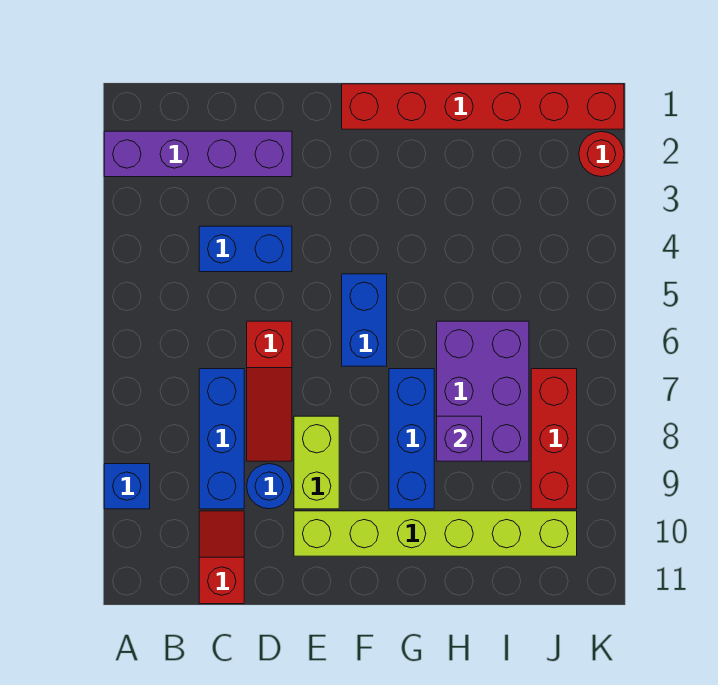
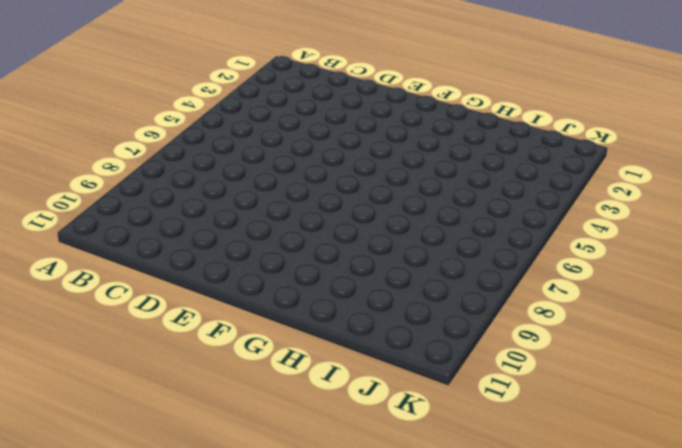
none -> purple 1x4 brick [104,131,292,177]
none -> blue 1x1 brick [104,464,150,509]
none -> blue 1x2 brick [199,226,292,272]

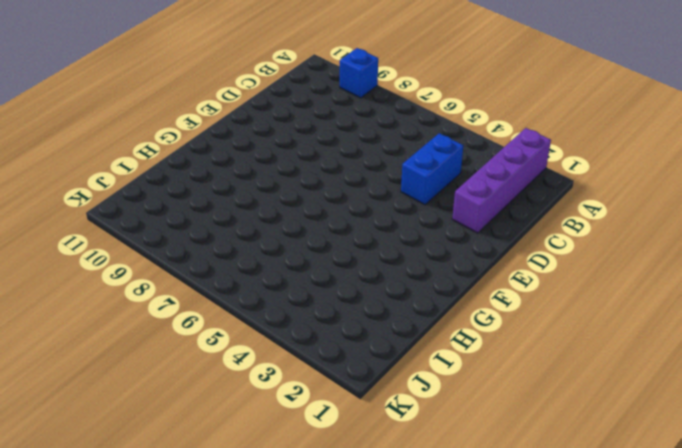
none -> blue 1x3 brick [199,369,244,509]
none -> red 1x2 slope [199,511,244,604]
none -> red 1x3 slope [247,321,292,461]

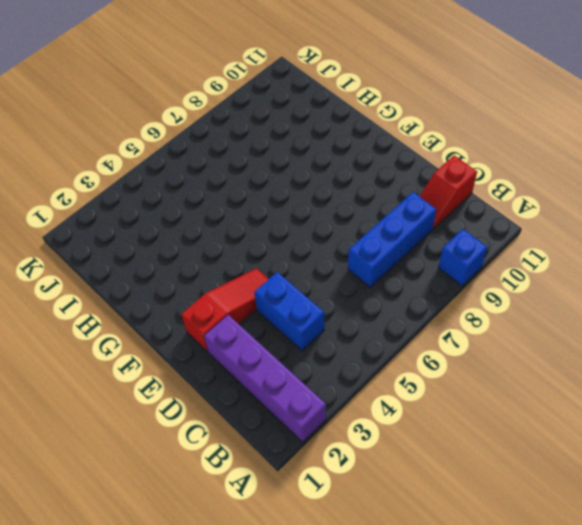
red 1x3 slope [181,268,268,352] -> red 1x3 slope moved to [247,321,292,461]
none -> blue 1x1 round brick [247,464,292,509]
none -> lime 1x2 brick [294,416,339,509]
none -> lime 1x6 brick [294,511,577,556]

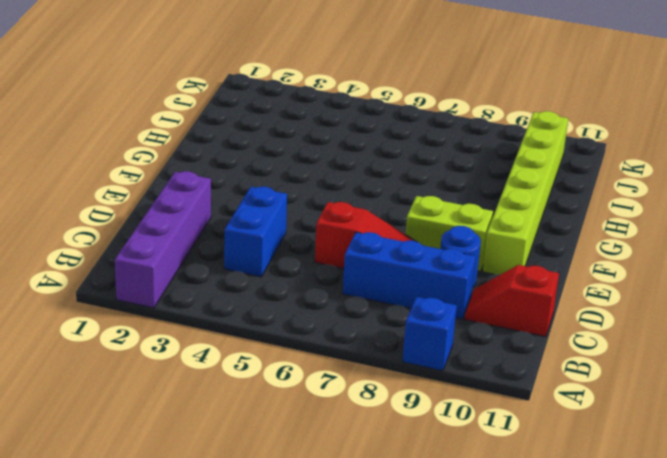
none -> red 1x6 brick [342,84,624,129]
none -> blue 1x2 brick [342,274,387,366]
none -> blue 1x3 brick [389,369,434,509]

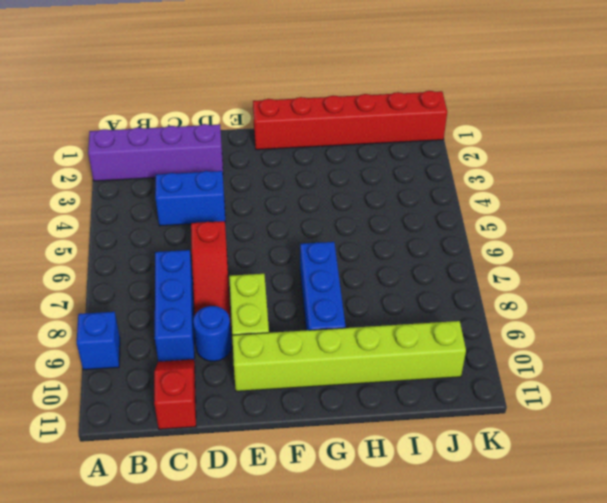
none -> blue 1x2 brick [342,274,387,366]
none -> purple 2x3 brick [437,321,529,461]
none -> red 1x3 brick [531,369,577,509]

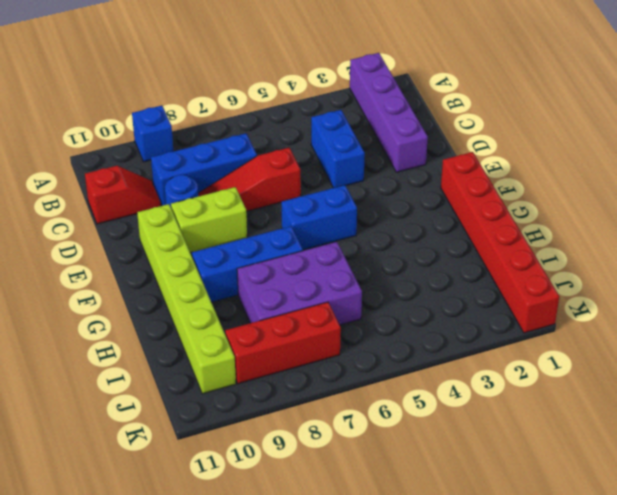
none -> red 1x1 round brick [579,132,624,177]
none -> purple 1x1 brick [437,416,482,461]

